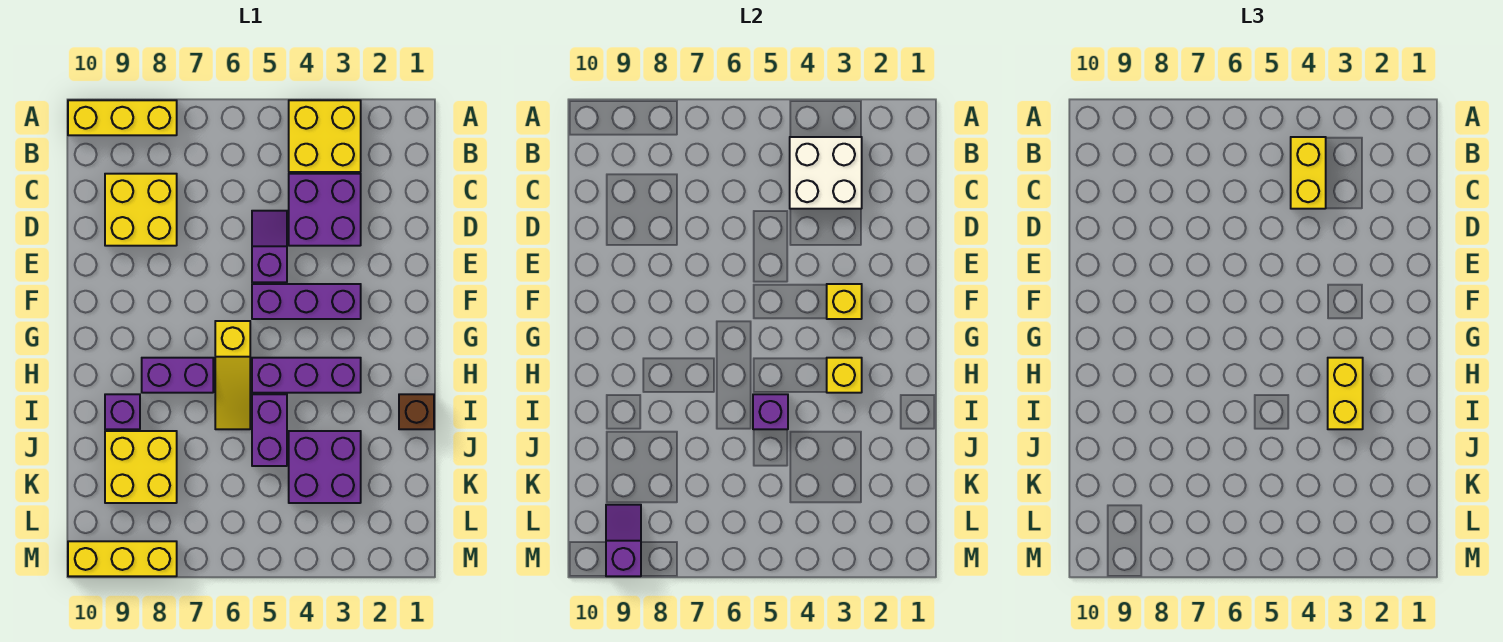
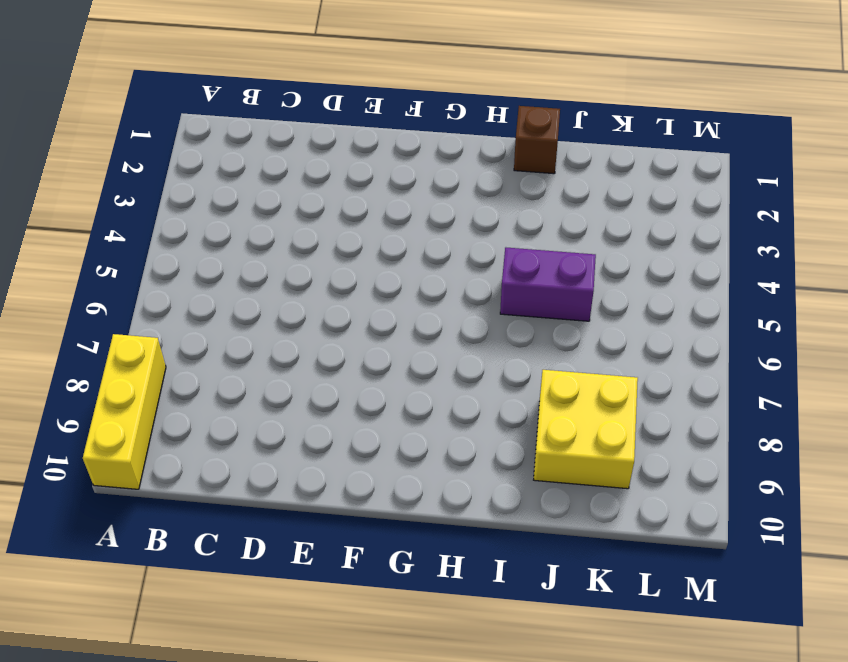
none -> yellow 2x2 brick [289,100,361,172]
none -> purple 2x2 brick [289,174,361,246]
none -> yellow 2x2 brick [105,174,177,246]

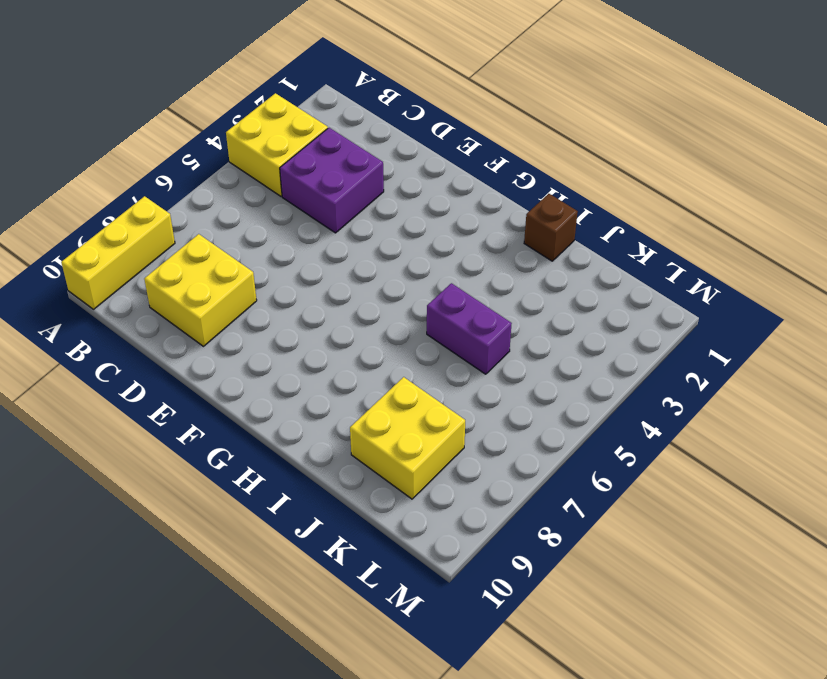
none -> purple 1x2 slope [252,211,287,282]
none -> purple 1x3 brick [252,284,361,319]
none -> yellow 1x3 slope [215,321,250,429]

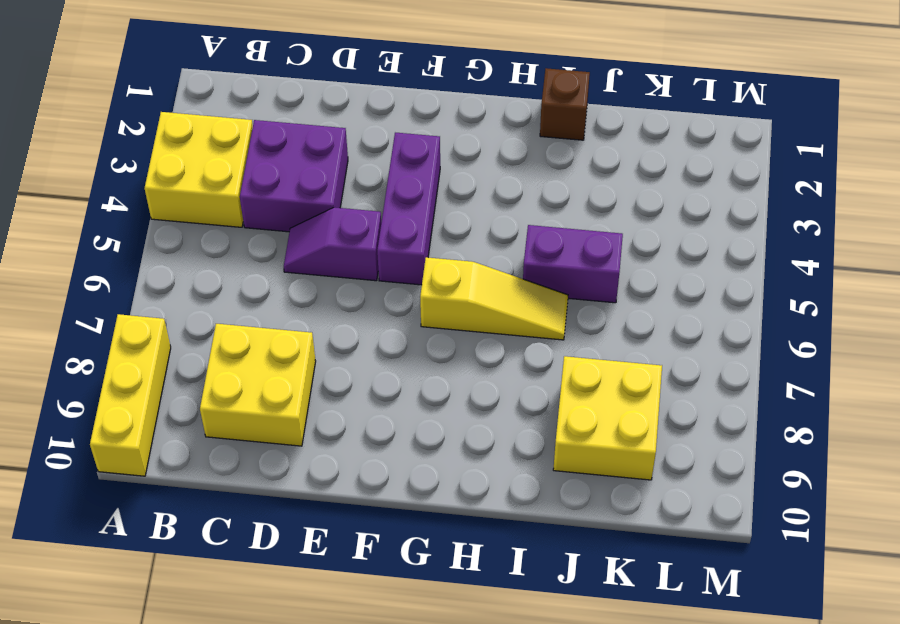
none -> purple 1x3 brick [252,358,361,393]
none -> purple 1x2 brick [142,358,213,393]
none -> purple 1x1 brick [105,394,140,429]

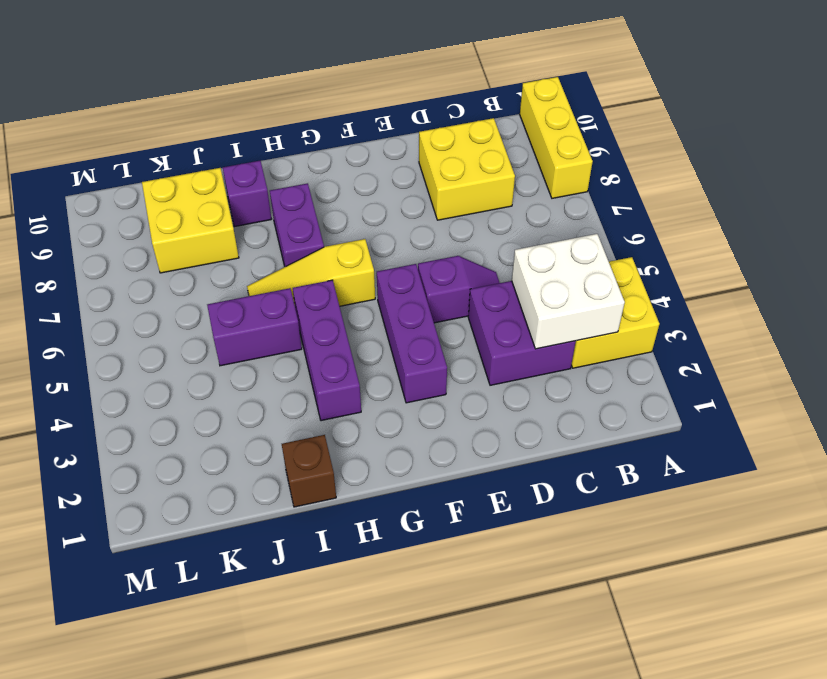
none -> purple 2x2 brick [289,431,361,503]
none -> yellow 1x3 brick [68,541,177,576]
none -> yellow 1x1 brick [827,284,862,319]

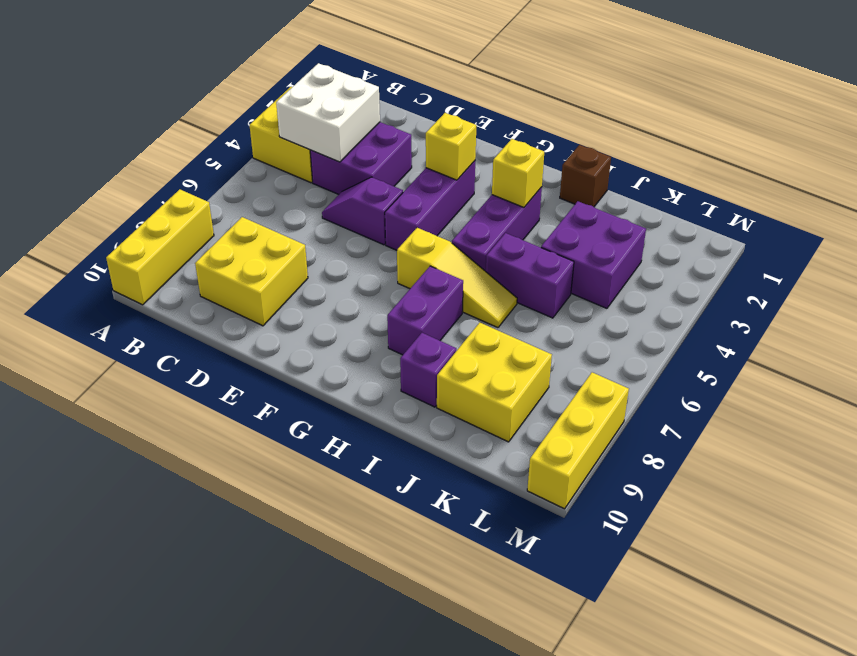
none -> purple 1x1 brick [753,394,788,429]
none -> purple 1x2 slope [606,505,641,576]
none -> yellow 1x2 brick [1291,137,1326,209]

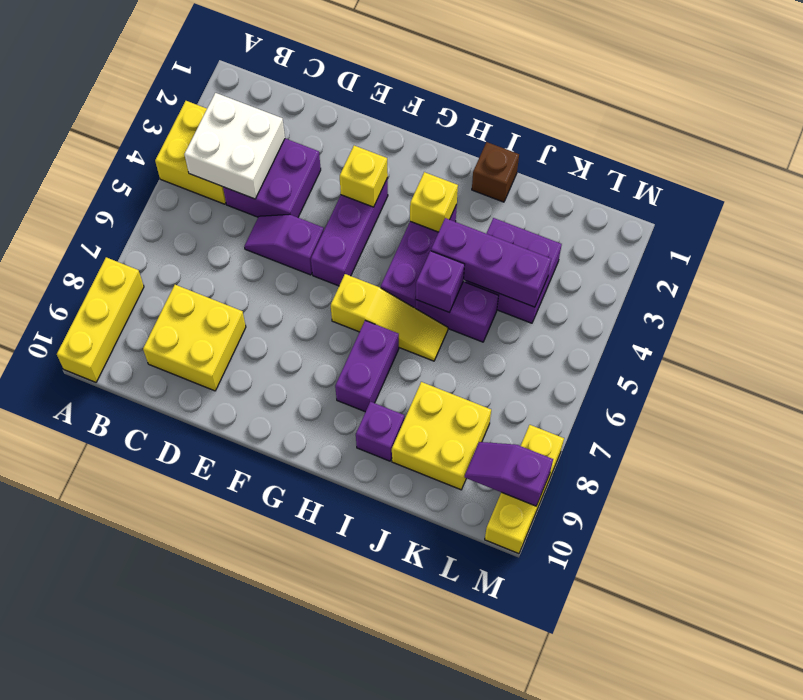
purple 1x3 brick [431,218,551,307] -> none
none -> yellow 1x2 brick [1291,137,1326,209]
none -> yellow 1x2 brick [1328,358,1363,429]

